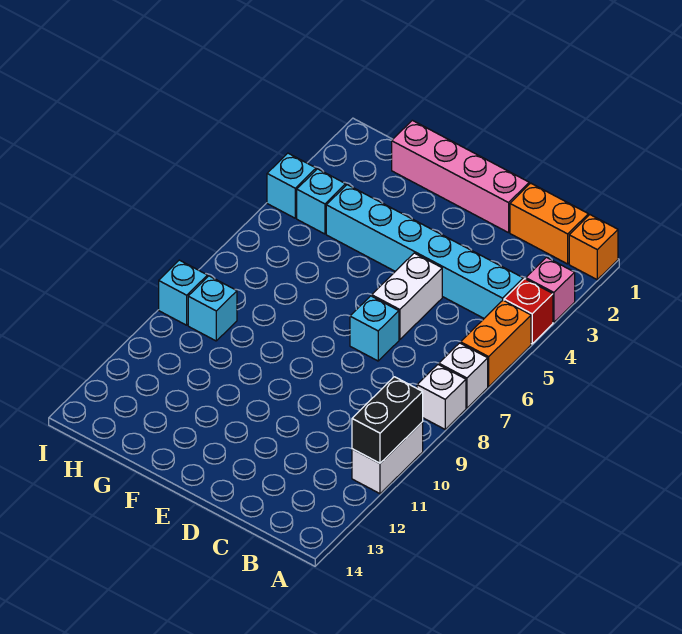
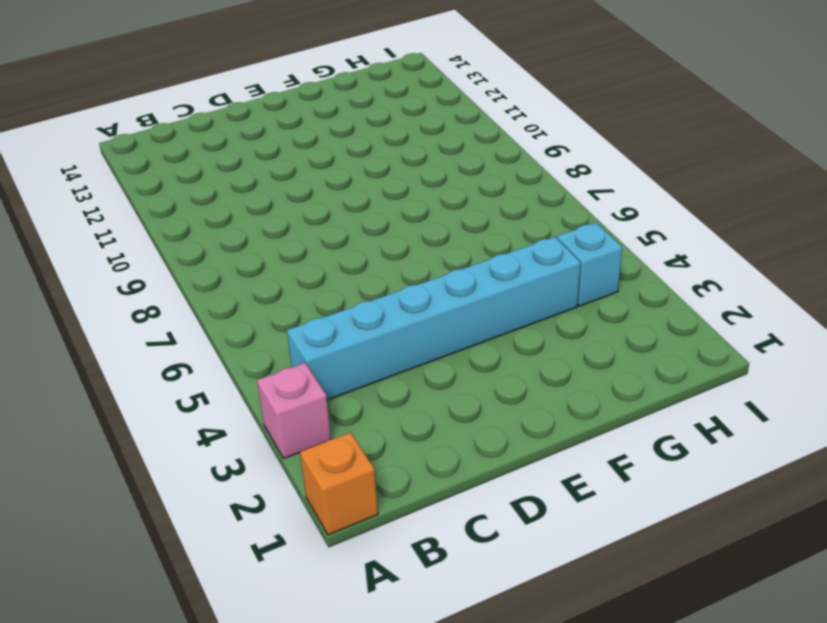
none -> red 1x1 brick [504,279,553,344]
none -> orange 1x2 brick [461,300,531,387]
none -> white 1x1 brick [439,343,488,408]

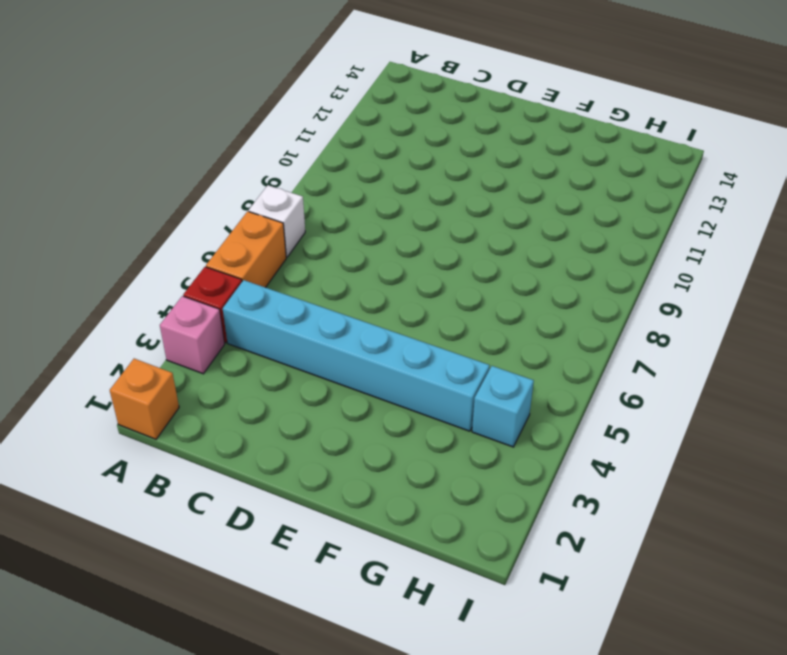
none -> white 1x1 brick [417,365,466,429]
none -> white 1x2 brick [352,422,423,494]
none -> orange 1x2 brick [510,183,588,264]

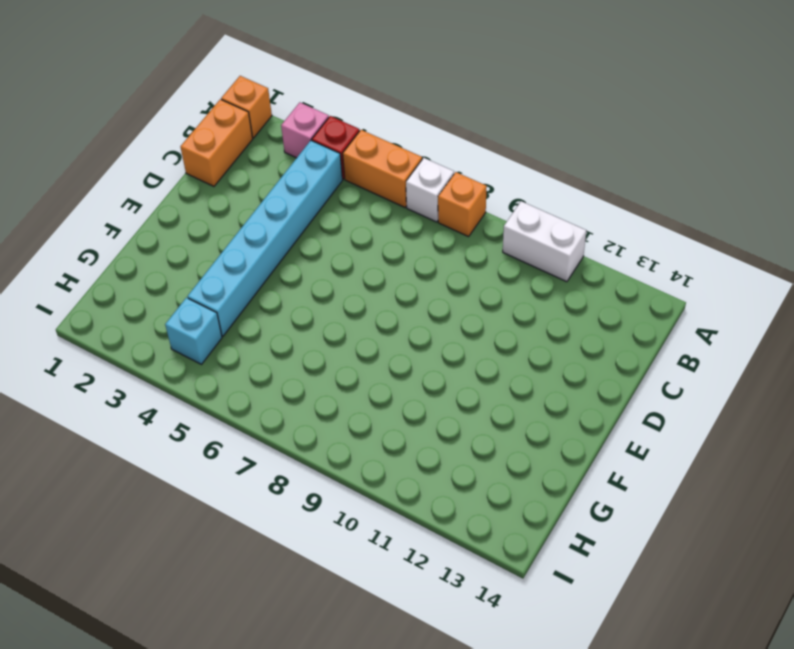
orange 1x1 brick [438,172,487,237] -> white 1x1 brick [417,365,466,429]
none -> pink 1x4 brick [392,120,529,233]
none -> white 1x2 brick [372,253,442,340]
none -> cyan 1x1 brick [350,296,399,361]

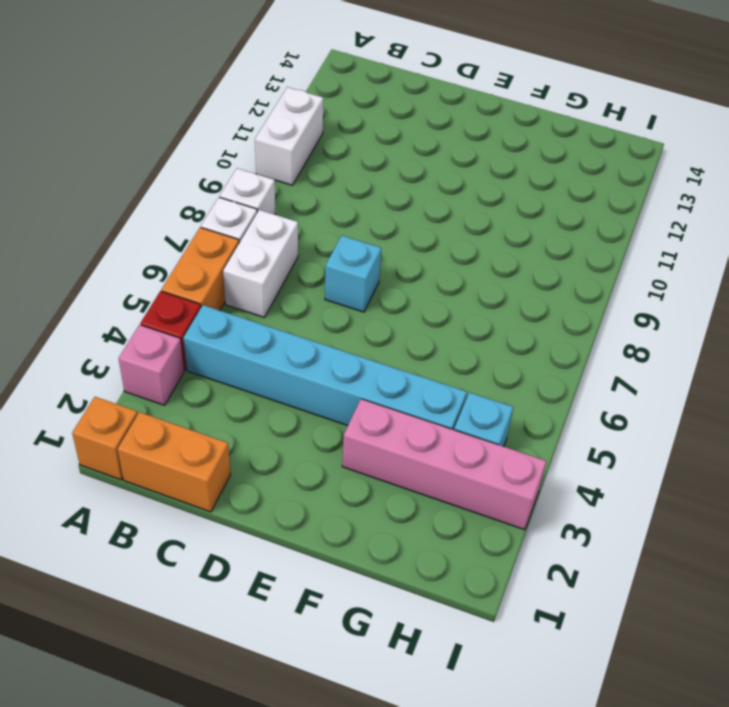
white 1x2 brick [223,210,298,317] -> white 1x2 brick moved to [372,253,442,340]
pink 1x4 brick [342,399,546,530] -> pink 1x4 brick moved to [392,120,529,233]
none -> cyan 1x1 brick [188,276,237,341]
none -> cyan 1x1 brick [267,153,316,218]
none -> cyan 1x1 brick [159,260,207,325]

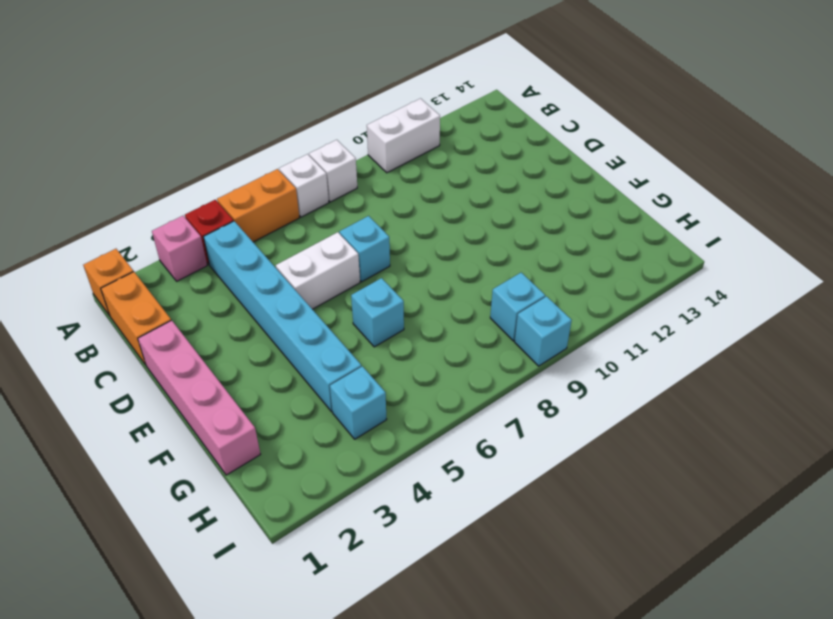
cyan 1x1 brick [351,278,404,347] -> cyan 1x1 brick moved to [267,153,316,218]
none -> black 1x2 brick [352,377,423,463]

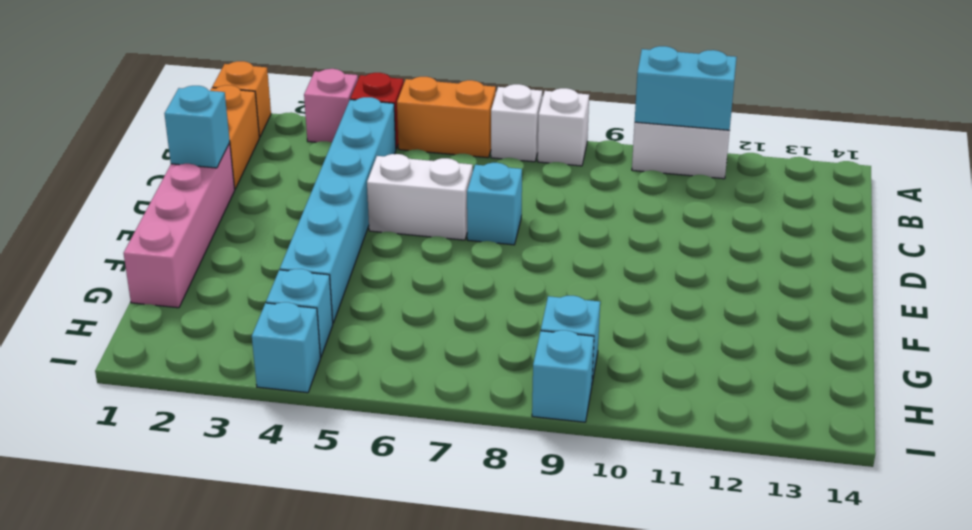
cyan 1x2 brick [635,46,737,130] -> black 1x2 brick [352,377,423,463]
cyan 1x1 brick [164,86,230,168] -> none

